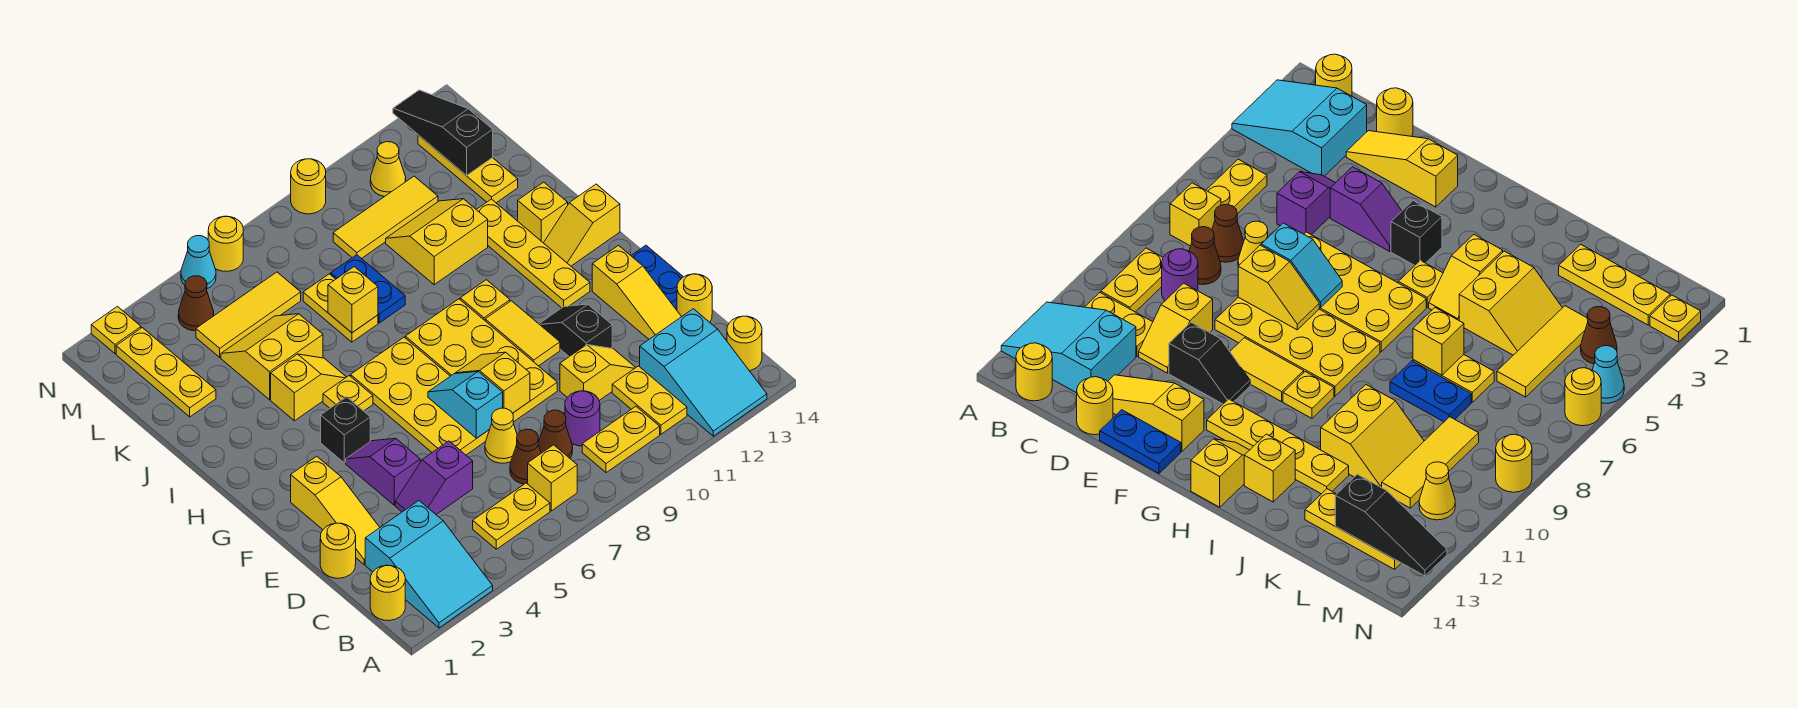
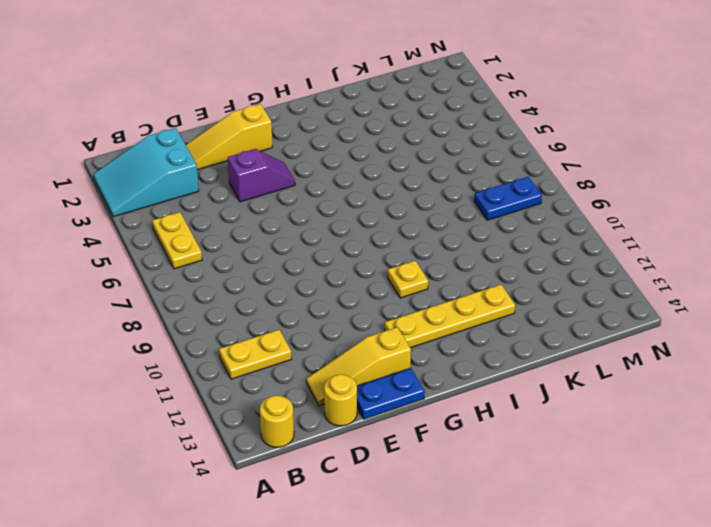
blue 1x2 plate [474,177,542,220] -> blue 1x2 plate moved to [331,255,405,323]
none -> cyan 2x3 slope [640,309,767,436]
none -> yellow 1x1 round brick [370,565,405,621]
none -> yellow 1x1 brick [528,445,577,511]
none -> yellow 1x2 plate [582,406,660,473]

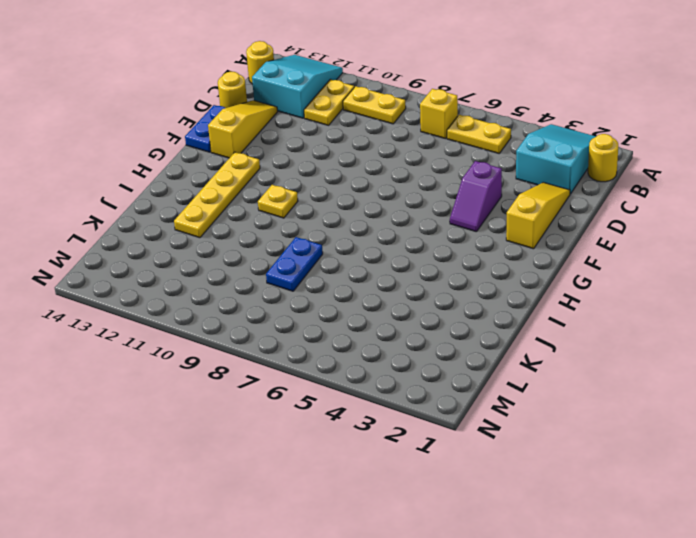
none -> brown 1x1 cone [510,429,541,484]
none -> brown 1x1 cone [538,410,573,458]
none -> purple 1x1 round brick [565,391,600,446]
none -> yellow 1x1 round brick [320,523,356,578]

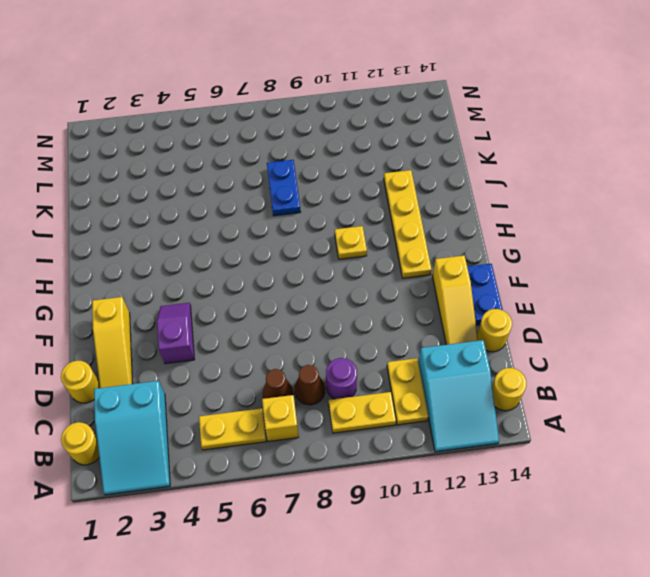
none -> purple 1x2 slope [395,441,473,514]
none -> yellow 1x1 cone [485,408,517,463]
none -> yellow 1x2 slope [560,345,636,400]
none -> yellow 2x4 plate [351,337,489,455]

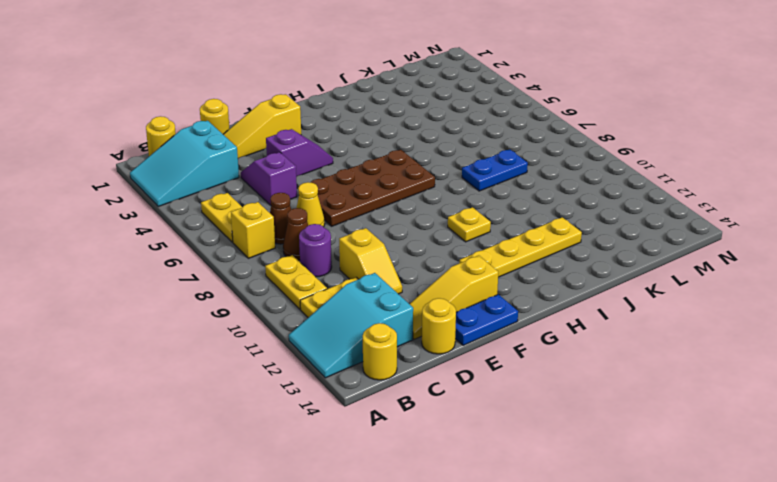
brown 2x4 plate [310,150,435,226] -> yellow 2x4 plate [351,337,489,455]
none -> yellow 2x4 plate [405,299,557,422]
none -> black 1x2 slope [539,304,612,357]
none -> yellow 1x2 tile [485,301,560,366]
none -> black 1x1 brick [321,397,370,463]

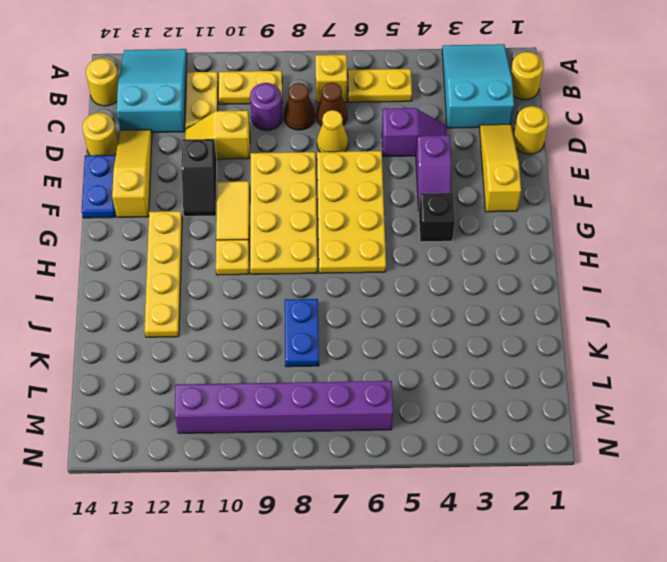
purple 1x6 brick [175,381,393,433] -> yellow 1x1 cone [370,142,406,197]
none -> yellow 1x1 plate [323,376,373,411]
none -> yellow 1x2 slope [544,184,620,266]
none -> yellow 1x2 slope [271,354,346,421]
none -> yellow 1x1 brick [518,182,568,243]

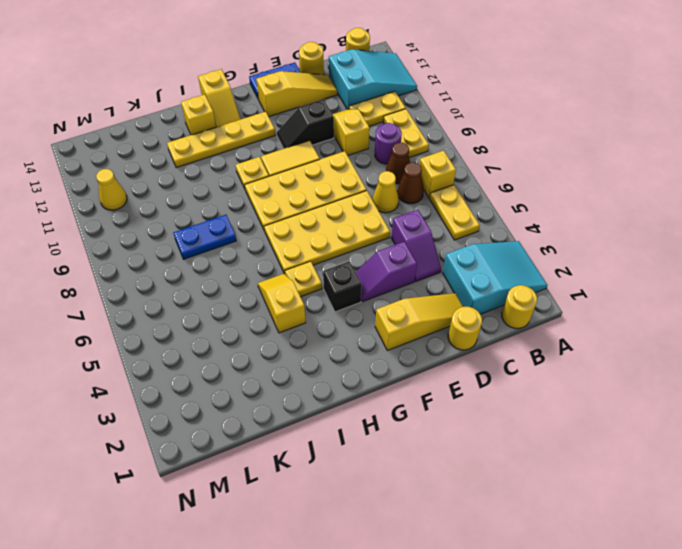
none -> yellow 2x2 slope [221,314,323,400]
none -> yellow 1x2 plate [303,274,378,342]
none -> yellow 2x2 slope [386,199,488,285]
none -> yellow 1x3 plate [116,328,216,417]

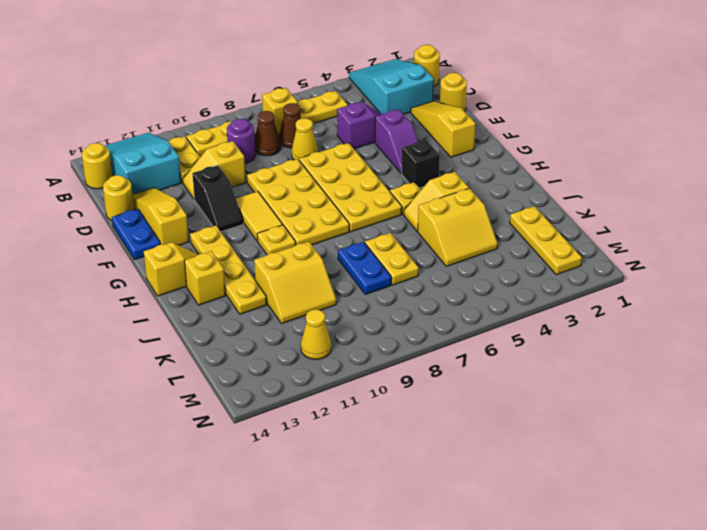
none -> yellow 1x3 plate [418,135,518,203]
none -> yellow 1x3 tile [196,272,301,357]
none -> yellow 1x3 tile [333,176,438,259]
none -> brown 1x1 cone [178,276,214,331]

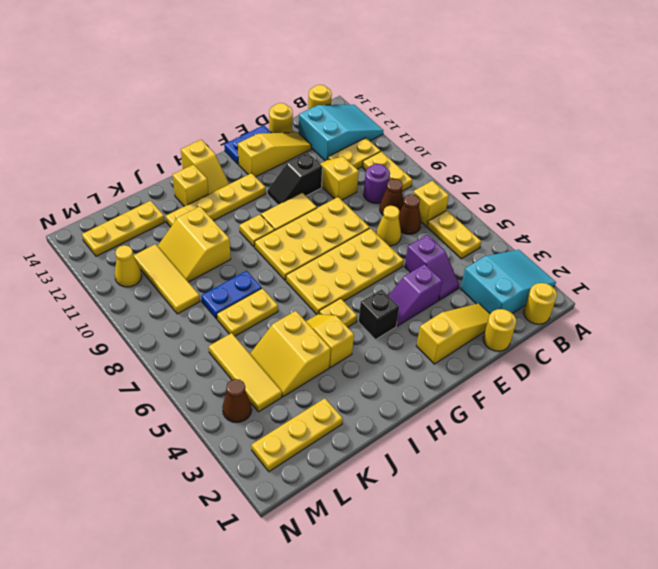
none -> yellow 1x1 plate [91,306,141,354]
none -> cyan 1x1 cone [181,236,216,289]
none -> yellow 1x1 round brick [208,216,243,271]
none -> yellow 1x1 round brick [291,159,326,214]

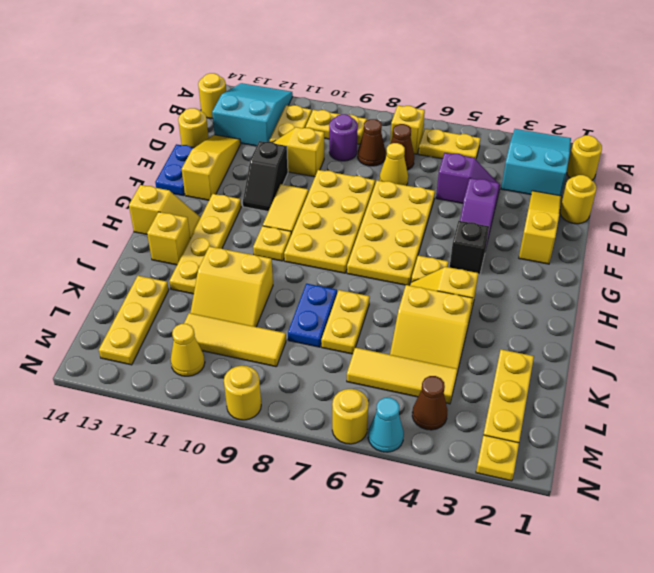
none -> cyan 1x2 slope [428,372,503,438]
none -> yellow 1x2 slope [455,352,530,413]
none -> yellow 1x1 brick [328,267,378,333]
none -> black 1x3 slope [393,90,493,176]

